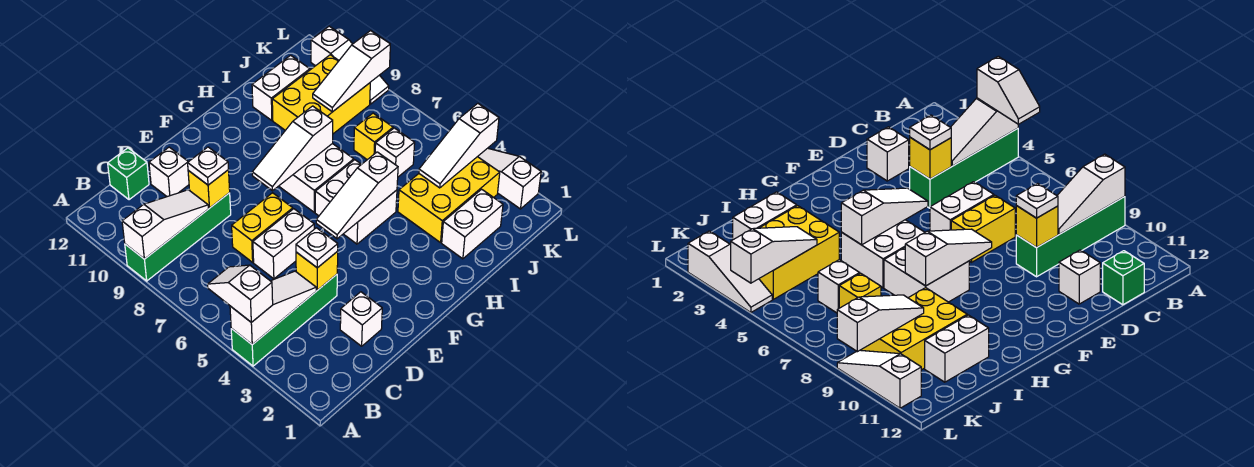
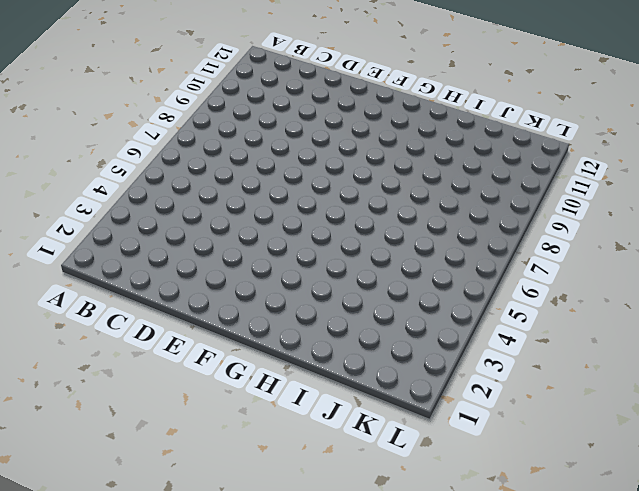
none -> green 1x4 brick [231,274,337,366]
none -> green 1x4 brick [125,193,231,281]
none -> green 1x1 brick [108,148,149,200]

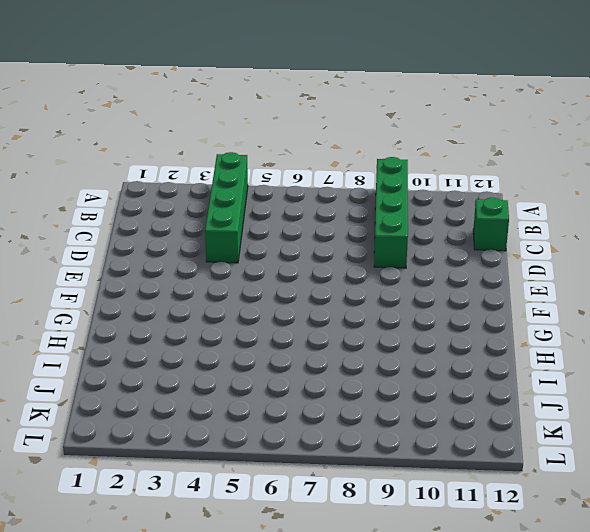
none -> white 1x1 brick [340,292,382,346]
none -> white 1x2 brick [253,209,314,279]
none -> yellow 1x2 brick [232,193,293,262]

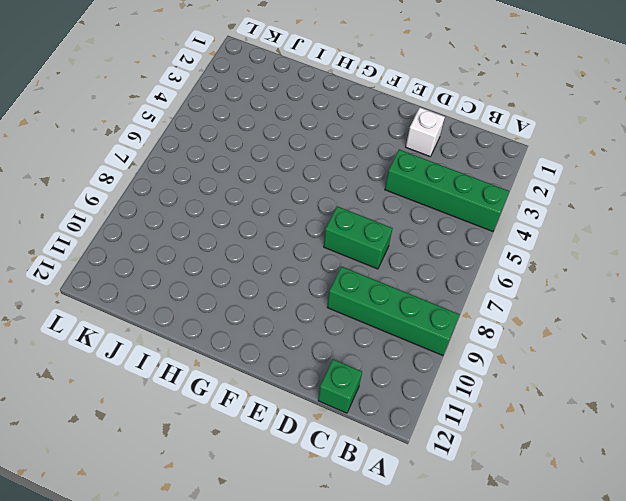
green 1x2 brick [324,206,393,269] -> yellow 1x2 brick [232,193,293,262]
none -> white 1x2 brick [253,209,314,279]
none -> white 1x1 brick [149,147,189,197]
none -> white 2x2 brick [315,160,397,244]

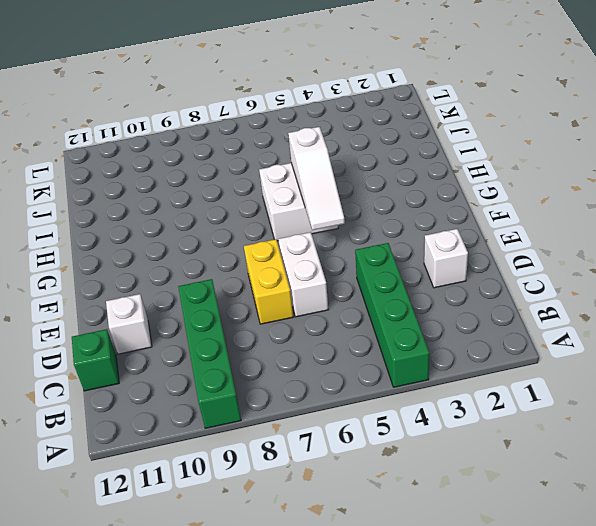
none -> white 2x2 brick [279,143,354,212]
none -> white 1x2 brick [442,189,503,259]
none -> yellow 2x3 brick [398,157,500,243]

